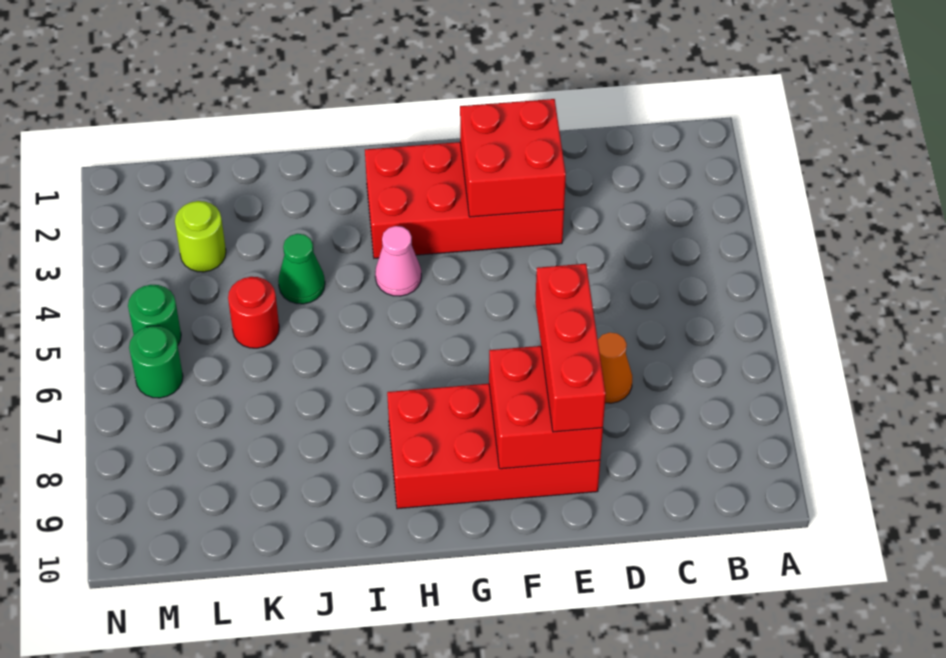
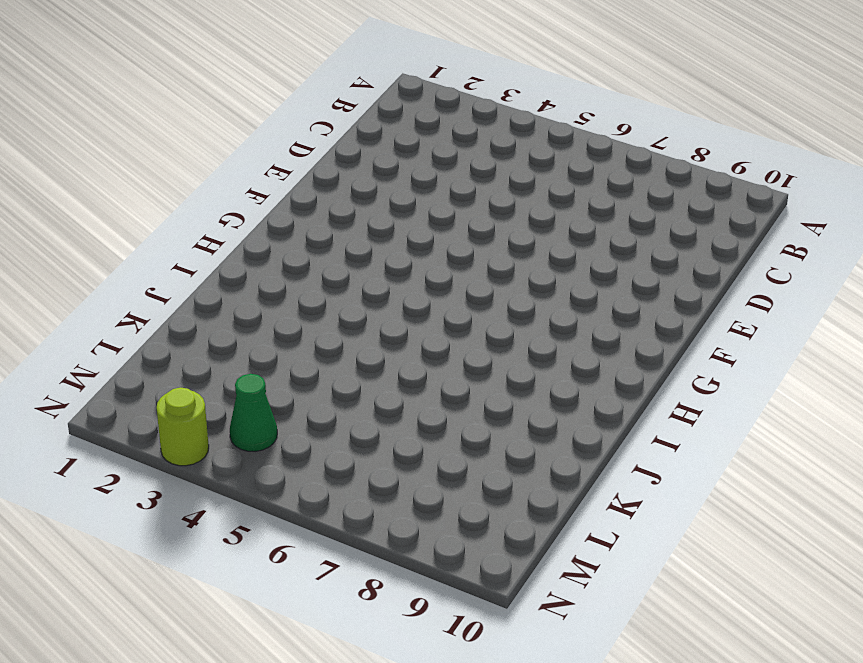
green 1x1 cone [230,374,277,452] -> green 1x1 cone moved to [278,234,325,304]
lime 1x1 round brick [157,388,209,466] -> lime 1x1 round brick moved to [175,201,226,272]
none -> orange 1x1 cone [598,333,632,403]
none -> red 2x4 brick [365,142,564,258]
none -> red 2x4 brick [387,384,600,509]

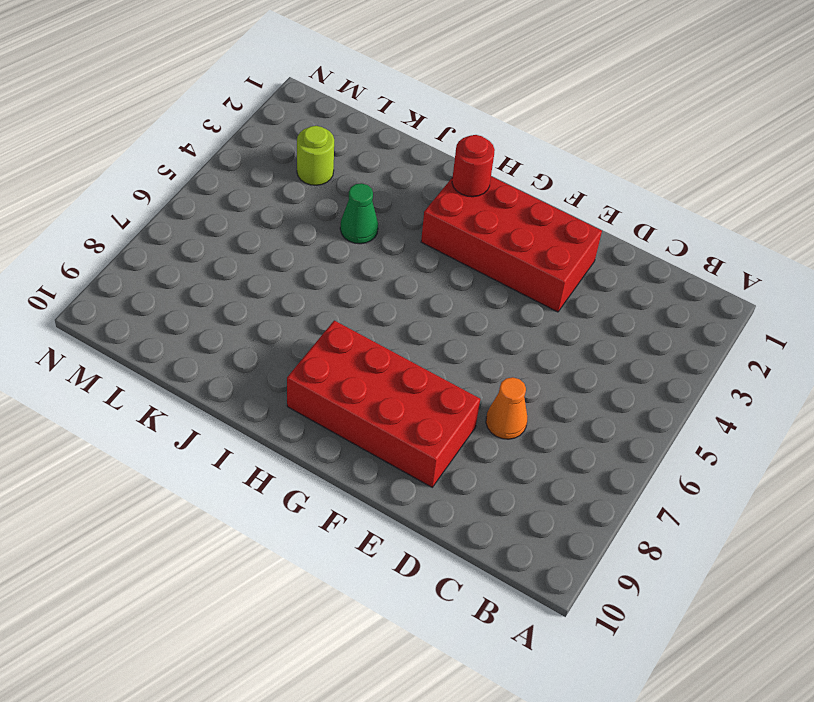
red 1x1 round brick [452,135,495,197] -> red 1x1 round brick moved to [228,277,279,348]
none -> pink 1x1 cone [375,226,421,296]
none -> green 1x1 round brick [128,285,181,345]
none -> green 1x1 round brick [129,326,183,398]

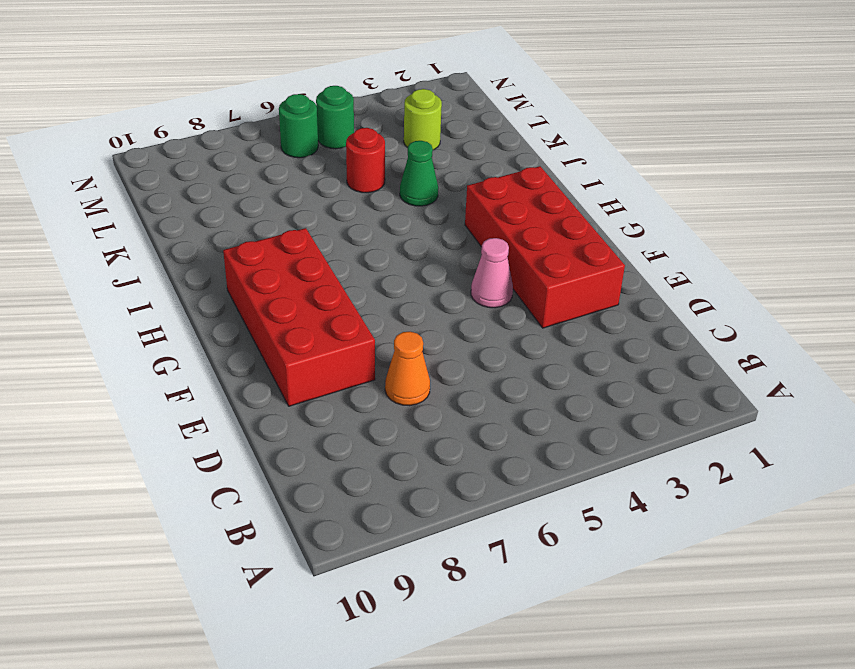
pink 1x1 cone [471,238,513,308] -> pink 1x1 cone moved to [375,226,421,296]
none -> red 2x2 brick [460,99,566,217]
none -> red 2x2 brick [489,346,603,469]
none -> red 1x3 brick [535,264,606,432]

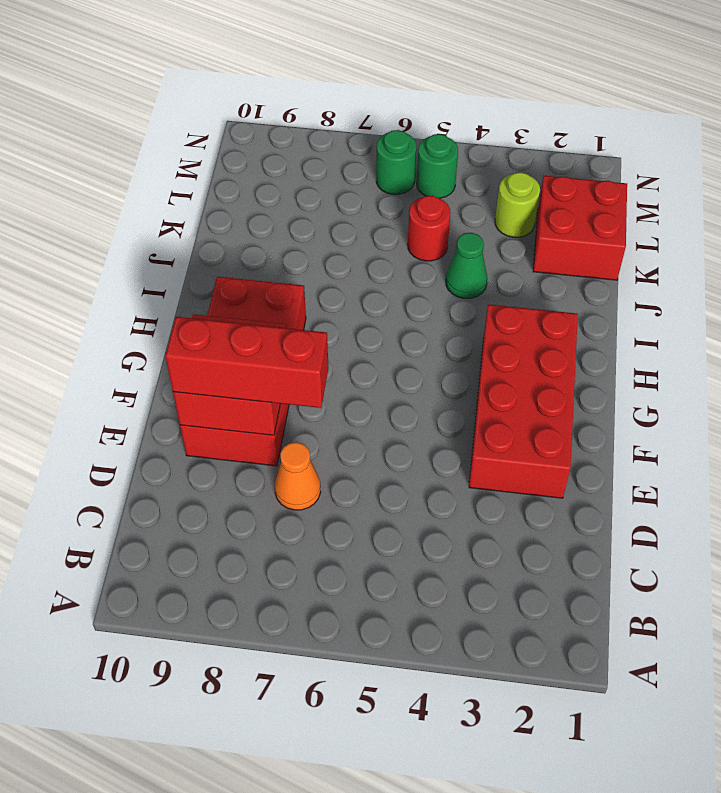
red 2x2 brick [533,176,627,280] -> red 2x2 brick moved to [460,99,566,217]
none -> pink 1x1 cone [375,226,421,296]

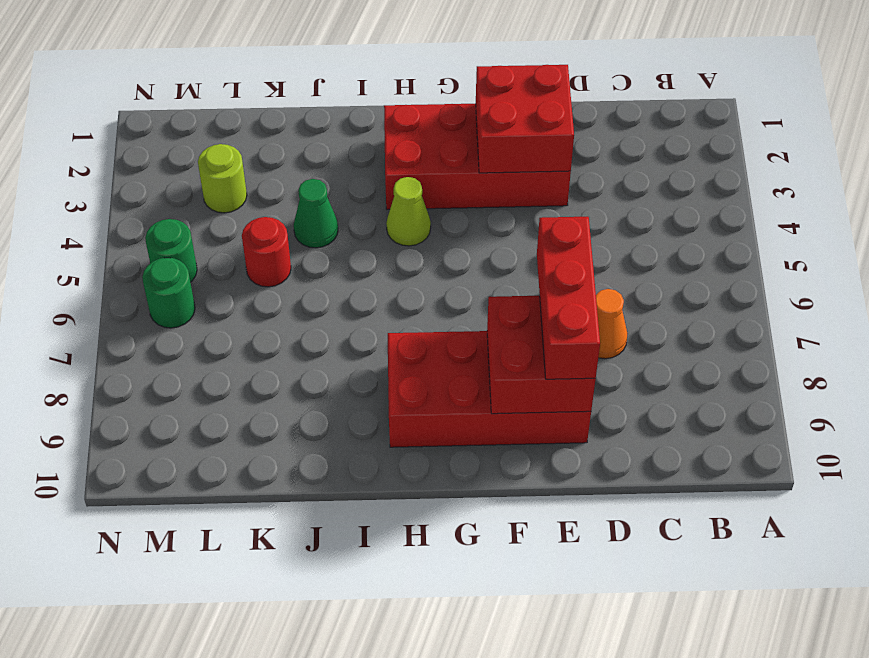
lime 1x1 cone [386,177,431,246] -> pink 1x1 cone [375,226,421,296]

